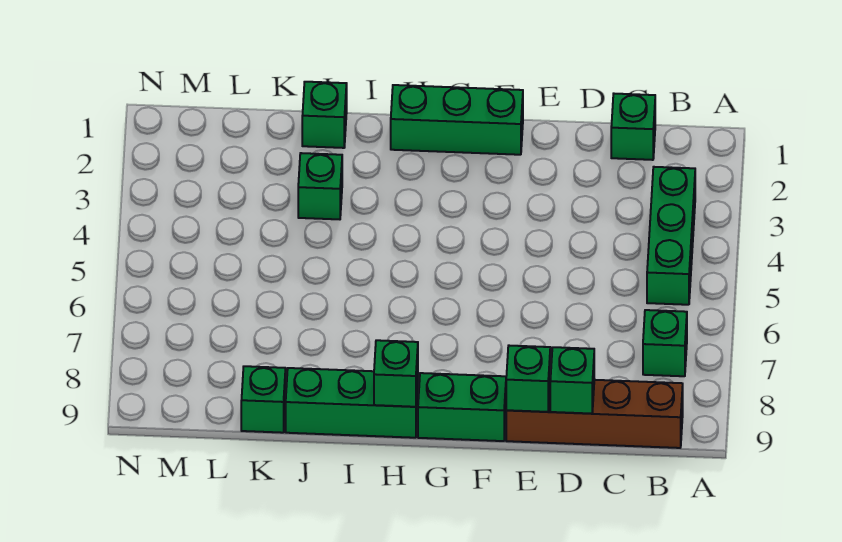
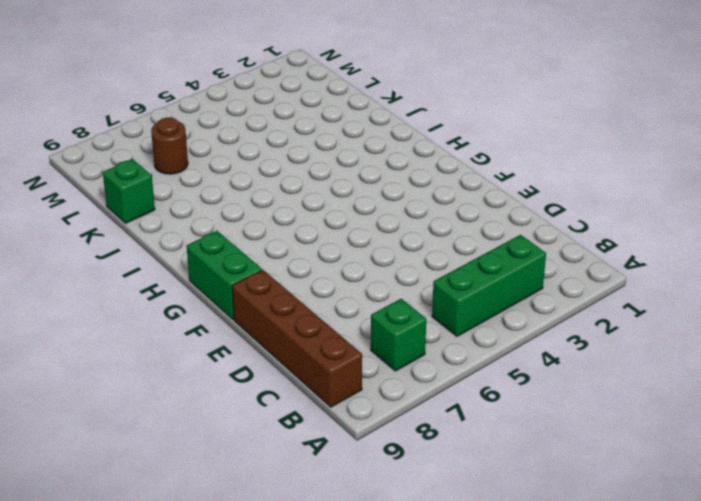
brown 1x1 round brick [151,117,188,174] -> none
none -> green 1x1 brick [611,94,655,160]
none -> green 1x3 brick [391,85,523,155]
none -> green 1x3 brick [286,368,418,438]

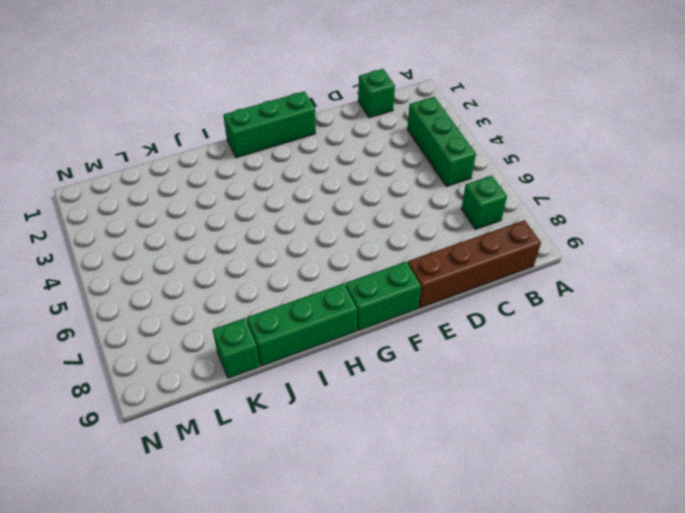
none -> green 1x1 brick [302,82,347,148]
none -> green 1x1 brick [298,153,342,219]
none -> green 1x1 brick [550,347,594,414]

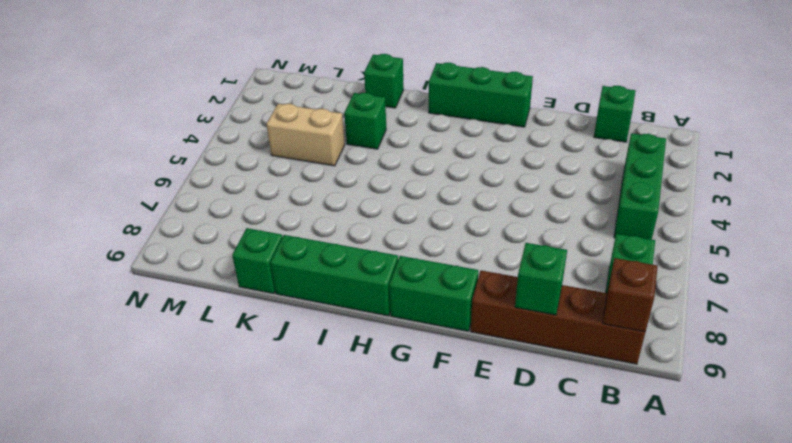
brown 1x1 brick [603,258,658,332] -> none
tan 1x2 brick [266,104,345,166] -> none
none -> green 1x1 brick [506,346,550,412]
none -> green 1x1 brick [374,340,418,407]

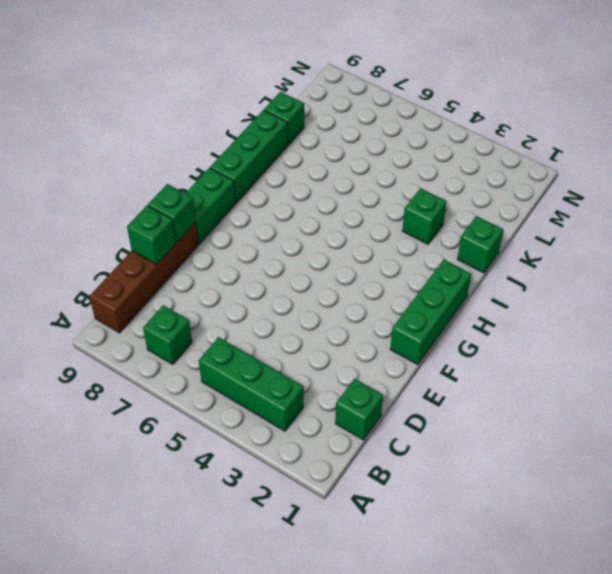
none -> green 1x1 brick [374,340,418,407]

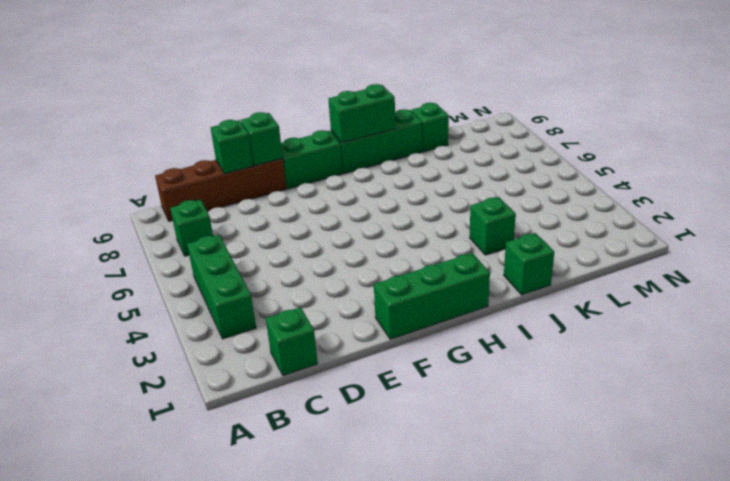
green 1x2 brick [328,84,396,143] -> green 1x1 brick [374,340,418,407]

